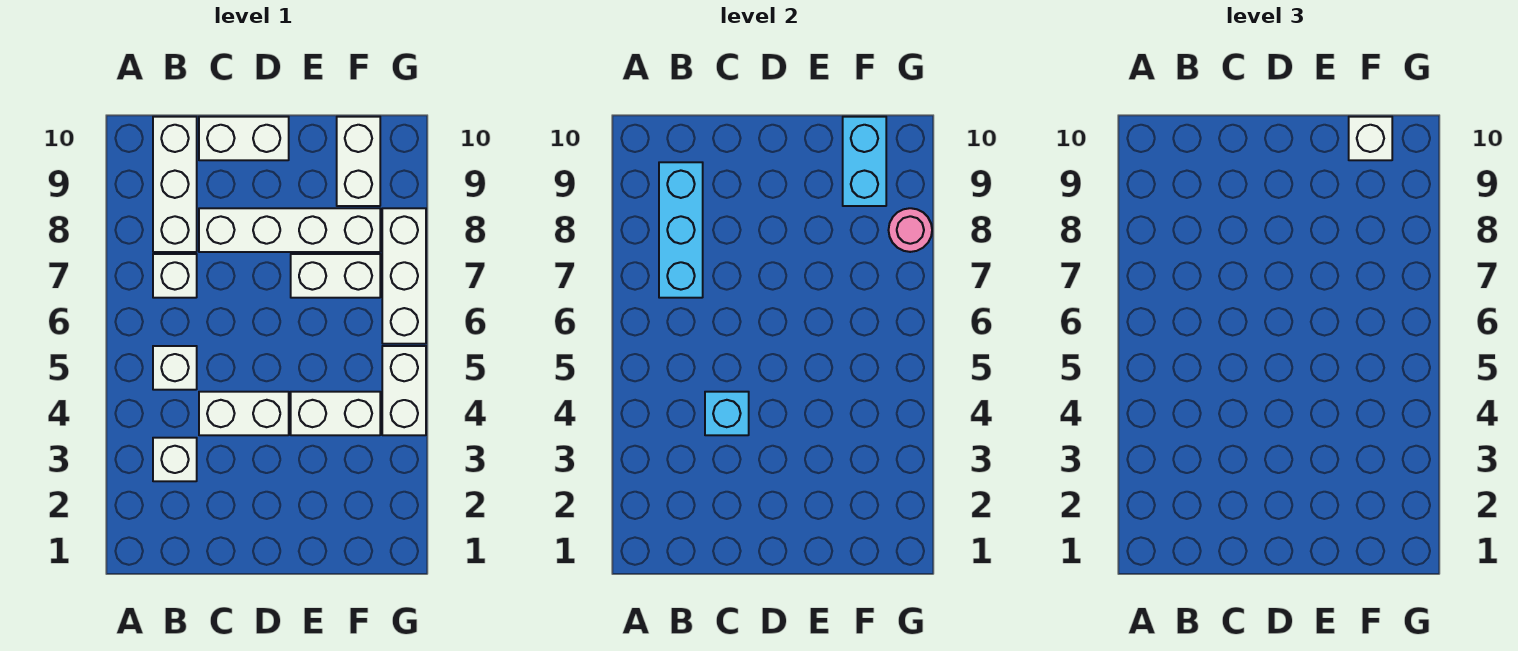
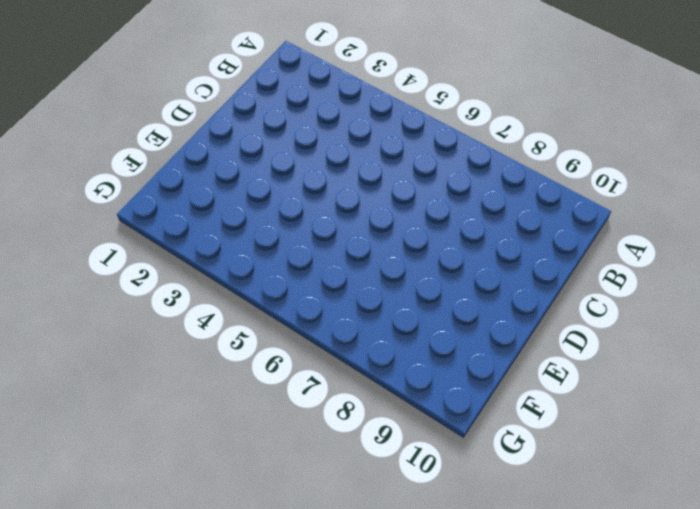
none -> white 1x1 brick [153,438,197,481]
none -> white 1x1 brick [153,346,197,390]
none -> white 1x1 brick [153,254,197,298]

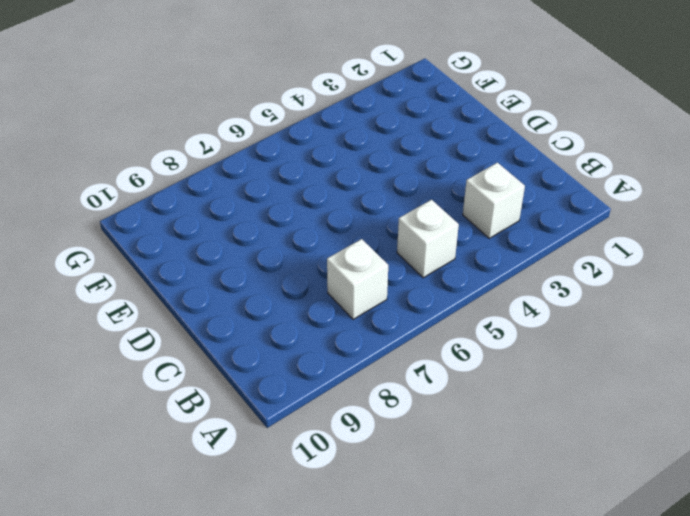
none -> white 1x3 brick [153,117,197,252]
none -> white 1x2 brick [199,392,289,435]
none -> white 1x4 brick [199,208,380,252]

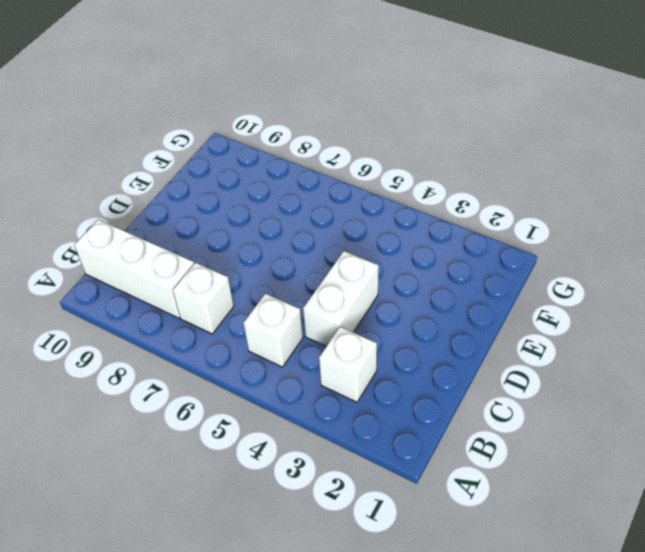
none -> white 1x4 brick [199,208,380,252]
none -> white 1x2 brick [199,117,289,160]
none -> white 1x2 brick [291,392,380,435]

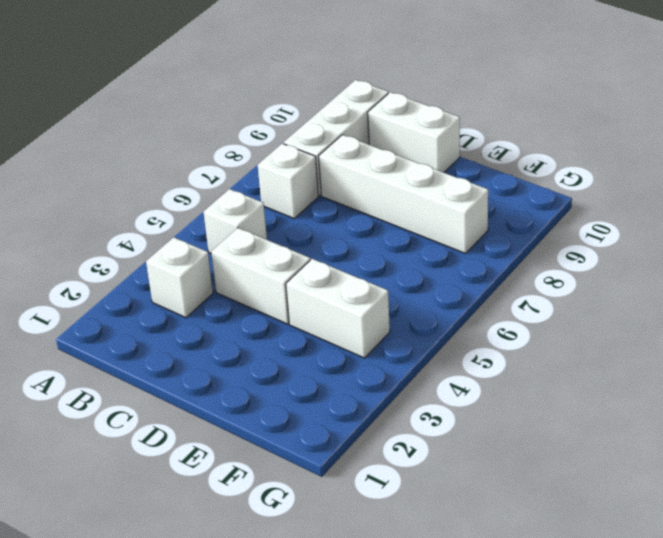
none -> white 1x2 brick [291,254,380,298]
none -> white 1x2 brick [337,117,380,206]
none -> white 1x2 brick [382,346,426,435]

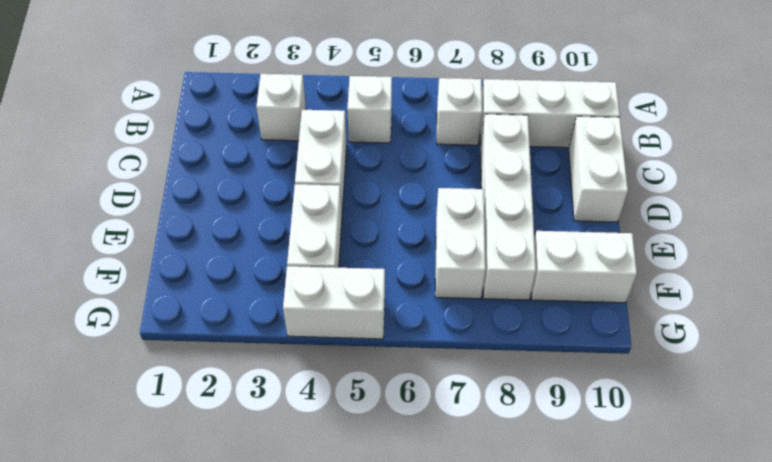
none -> white 1x3 brick [382,208,426,344]
none -> cyan 1x3 brick [659,162,703,298]
none -> cyan 1x1 brick [705,392,749,435]

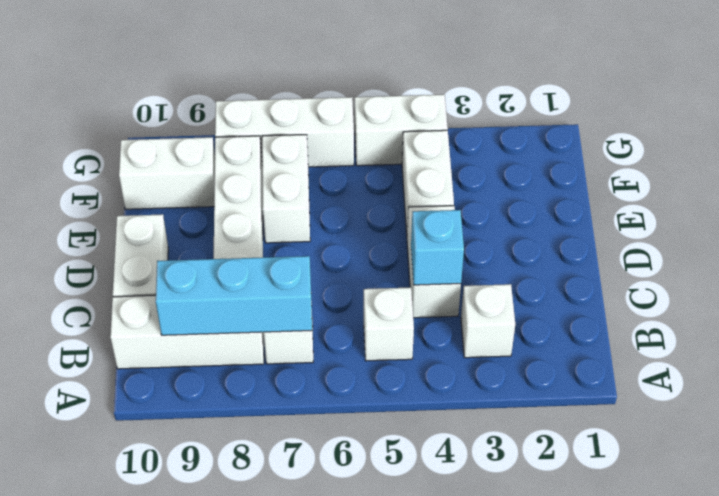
none -> cyan 1x2 brick [843,117,886,206]
none -> pink 1x1 round brick [889,208,932,252]
none -> white 1x1 brick [1349,117,1392,160]

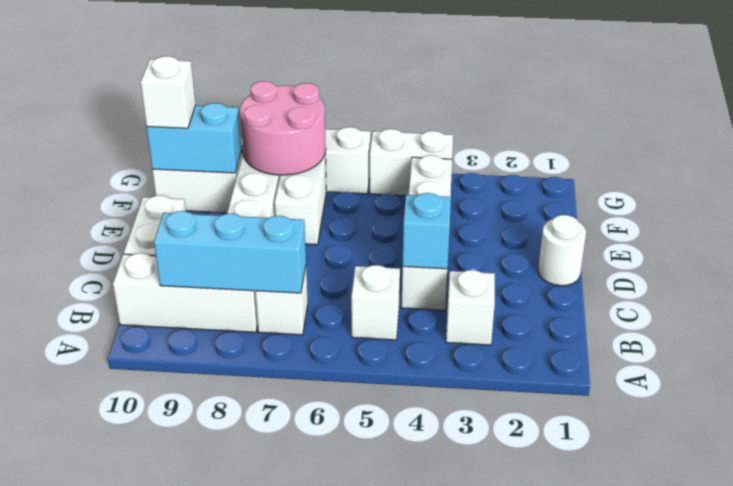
white 1x1 round brick [538,215,586,286] -> none
pink 2x2 round brick [240,81,326,175] -> pink 1x1 round brick [889,208,932,252]

